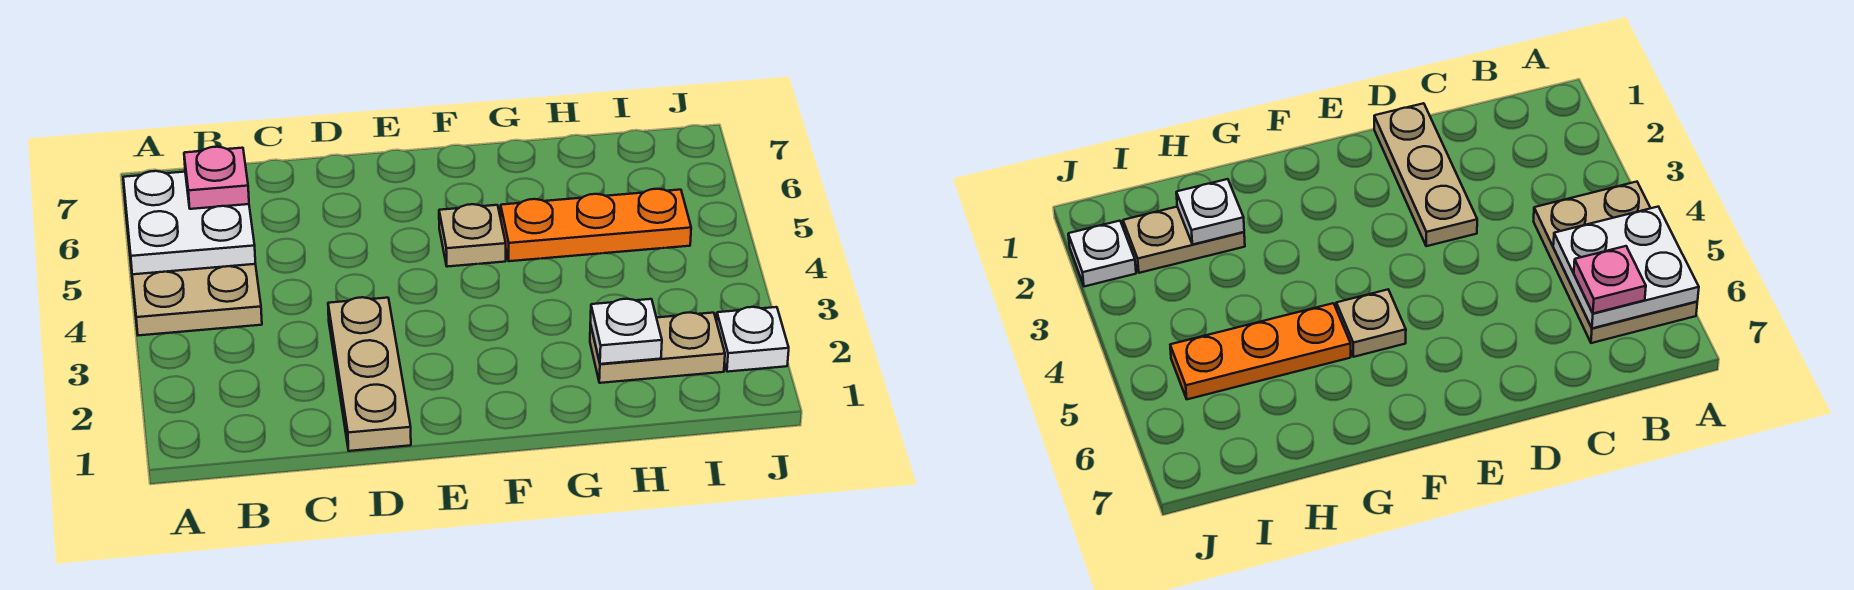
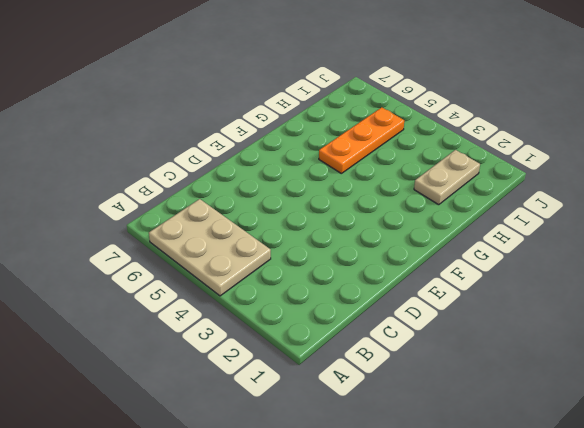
none -> tan 1x3 plate [328,297,411,451]
none -> tan 1x1 plate [439,204,506,267]

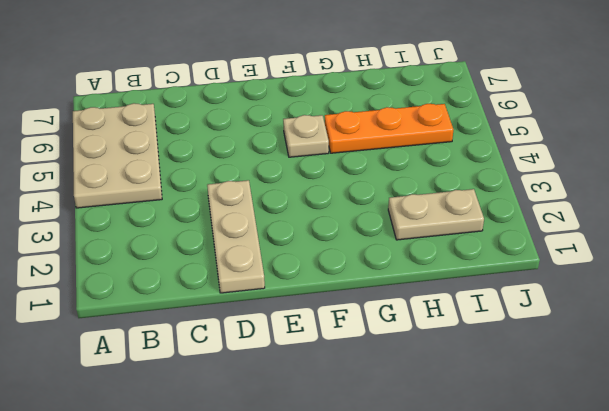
none -> white 1x1 plate [717,307,789,372]
none -> white 2x2 plate [123,171,255,274]

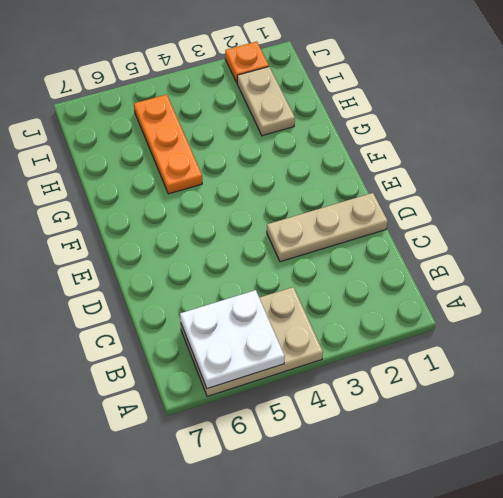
orange 1x1 plate [225,42,269,82] -> white 1x1 plate [717,307,789,372]
none -> tan 1x1 plate [439,204,506,267]
none -> white 1x1 plate [590,299,662,364]

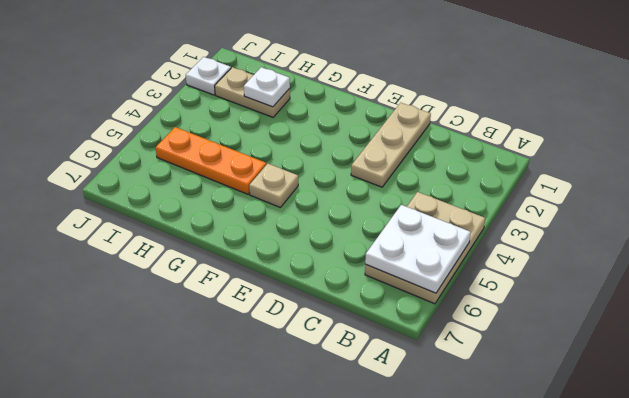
none -> pink 1x1 plate [184,147,249,209]

